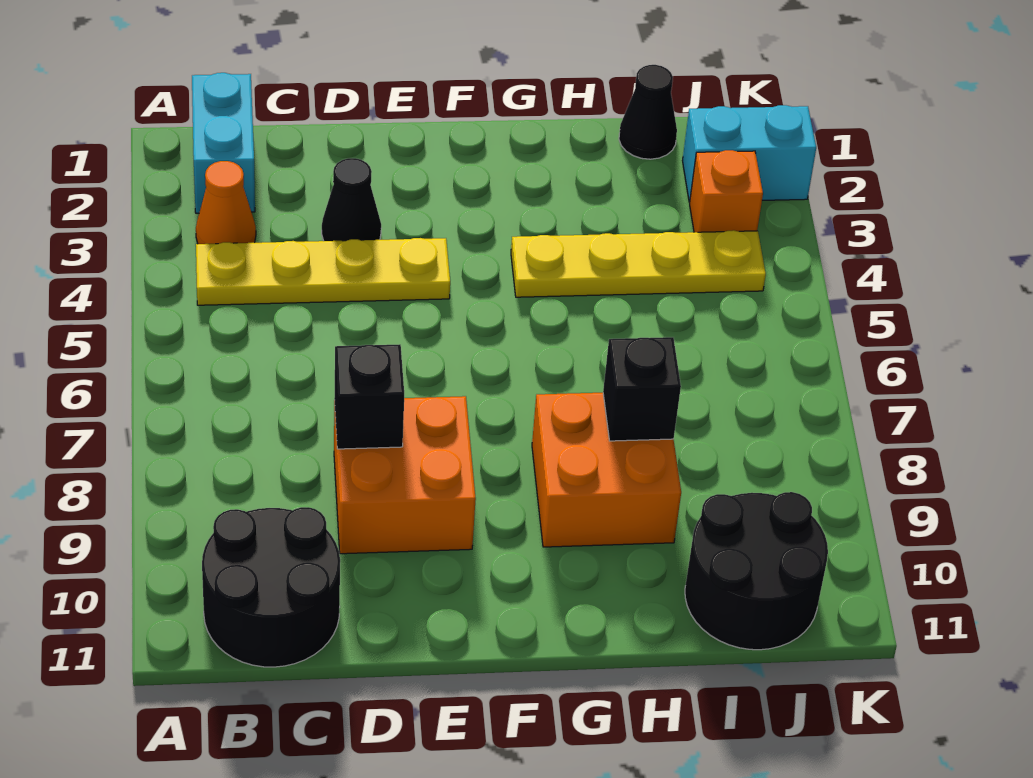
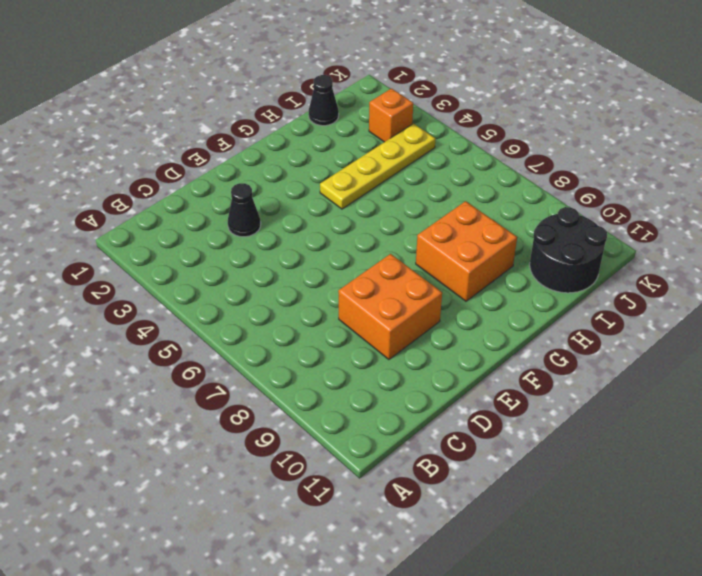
none -> cyan 1x2 brick [192,73,255,213]
none -> orange 1x1 cone [196,161,256,244]
none -> yellow 1x4 plate [196,238,450,305]

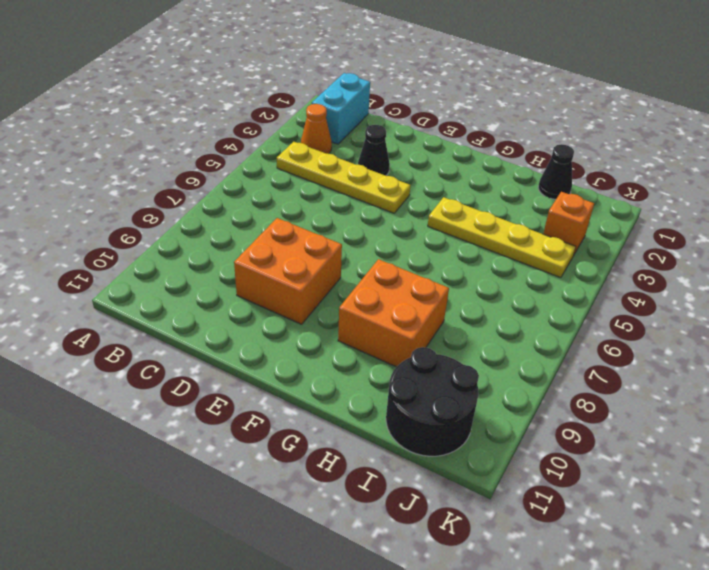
none -> black 2x2 round brick [202,507,340,667]
none -> cyan 1x2 brick [682,105,816,202]
none -> black 1x1 brick [334,344,404,449]

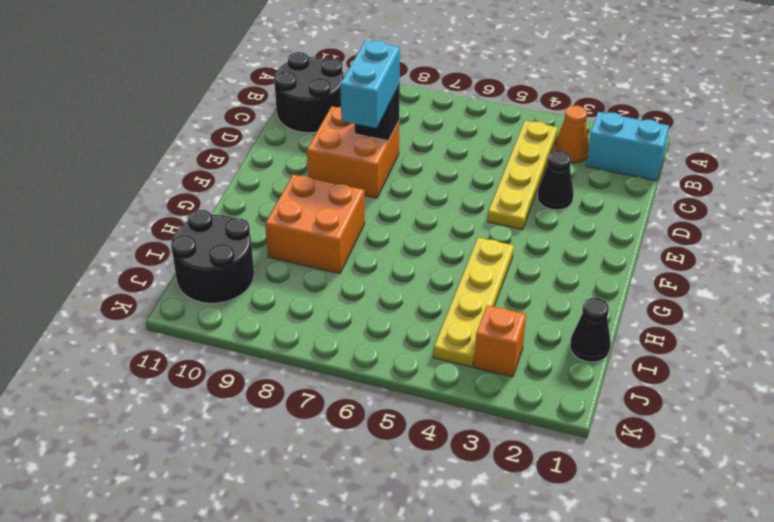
cyan 1x2 brick [340,40,400,128] -> cyan 1x2 brick moved to [682,105,816,202]
none -> black 1x1 brick [603,337,681,441]

